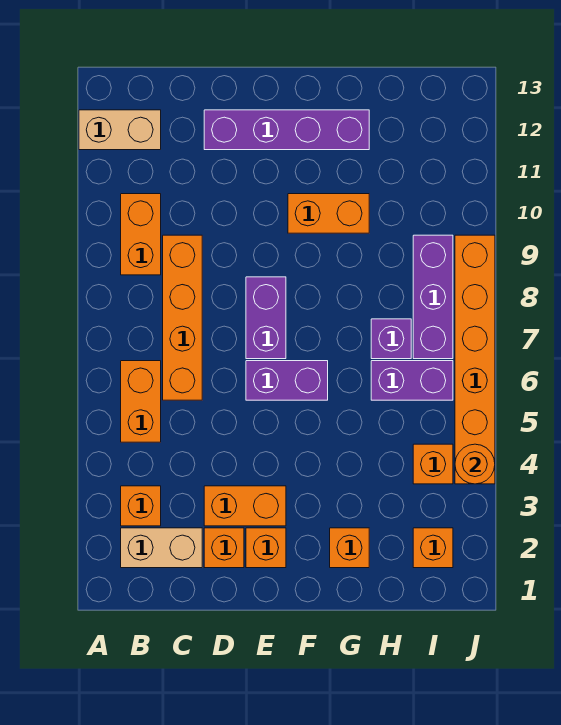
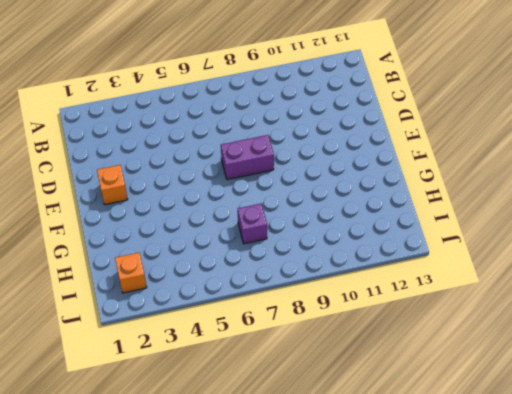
none -> tan 1x2 brick [79,110,161,150]
none -> tan 1x2 brick [121,528,202,568]
none -> orange 1x1 brick [121,486,161,526]

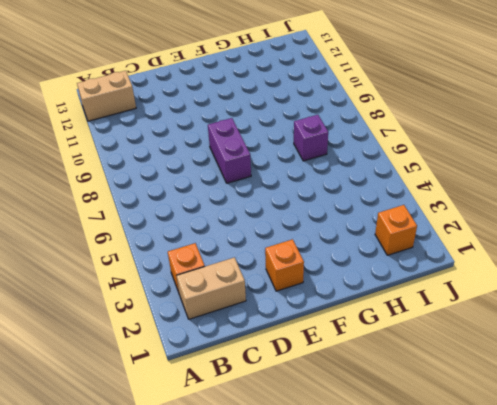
none -> orange 1x2 brick [121,361,161,442]
none -> orange 1x2 brick [121,194,161,275]
none -> orange 1x4 brick [163,235,202,400]

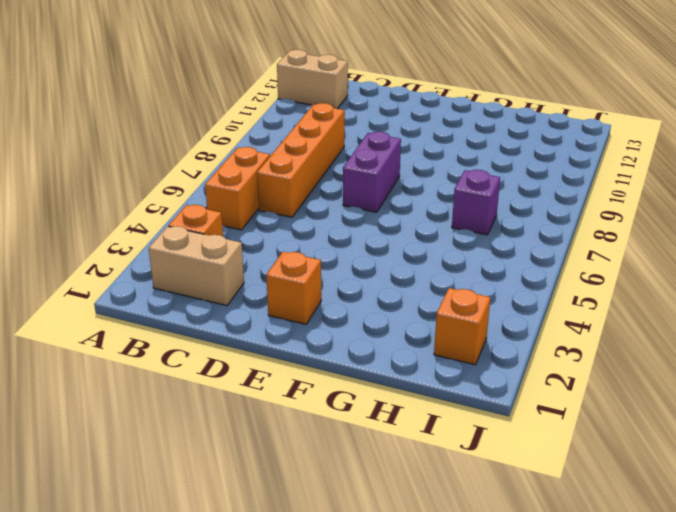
none -> orange 1x2 brick [121,194,161,275]
none -> orange 1x1 brick [204,528,244,568]
none -> orange 1x2 brick [204,486,286,526]

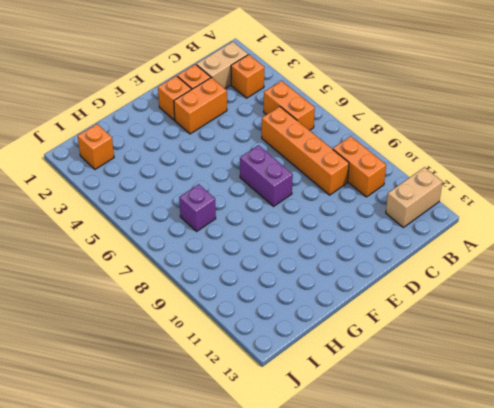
none -> purple 1x4 brick [204,110,369,150]
none -> purple 1x2 brick [246,361,328,400]
none -> orange 1x2 brick [288,194,369,233]

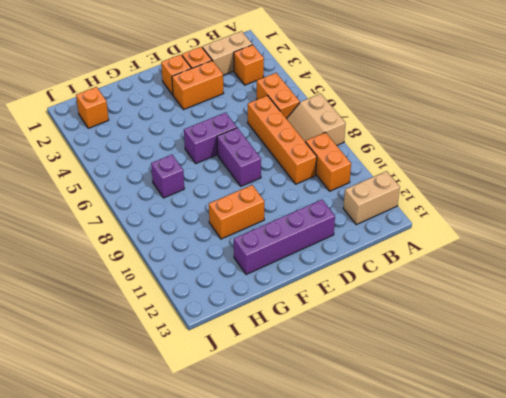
tan 2x2 slope [287,94,346,145] -> none
none -> orange 1x1 brick [330,528,369,568]
none -> purple 1x2 brick [371,361,453,400]
none -> orange 1x1 brick [413,444,453,484]

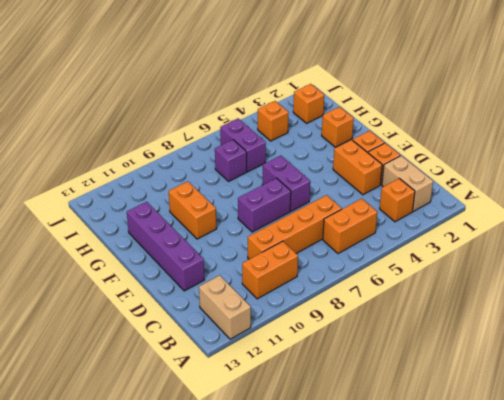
none -> purple 1x3 brick [413,235,453,359]
none -> orange 1x6 brick [455,235,495,484]
none -> orange 1x1 round brick [455,444,495,484]

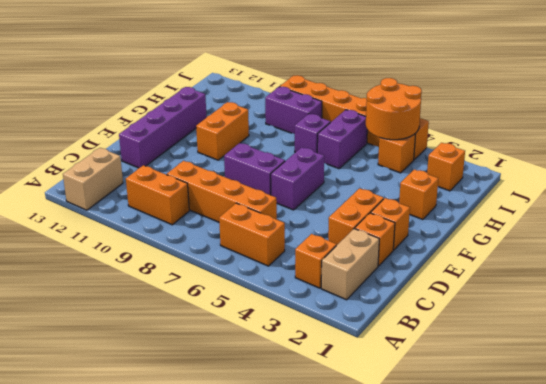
orange 2x2 round brick [366,78,422,140] -> orange 1x1 round brick [455,444,495,484]
purple 1x2 brick [265,87,322,134] -> purple 1x3 brick [413,235,453,359]

